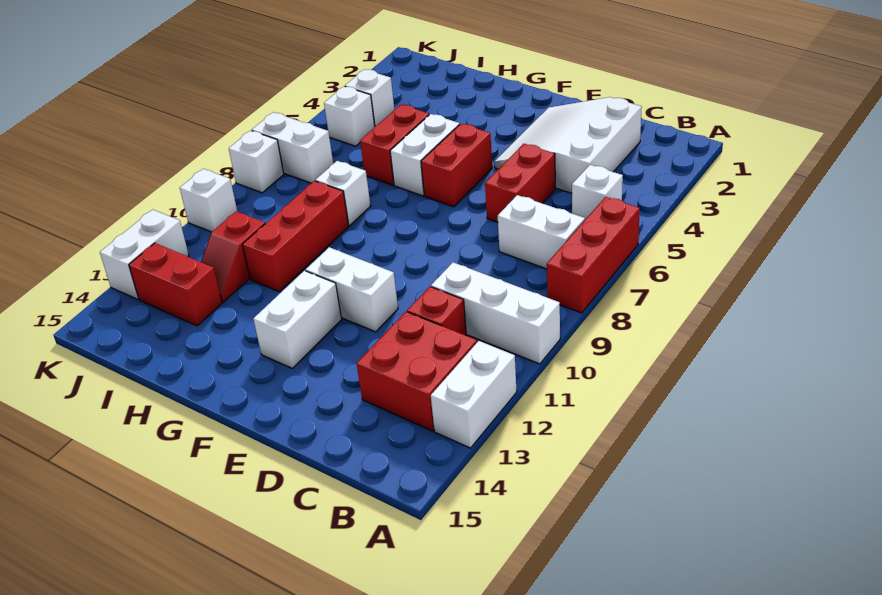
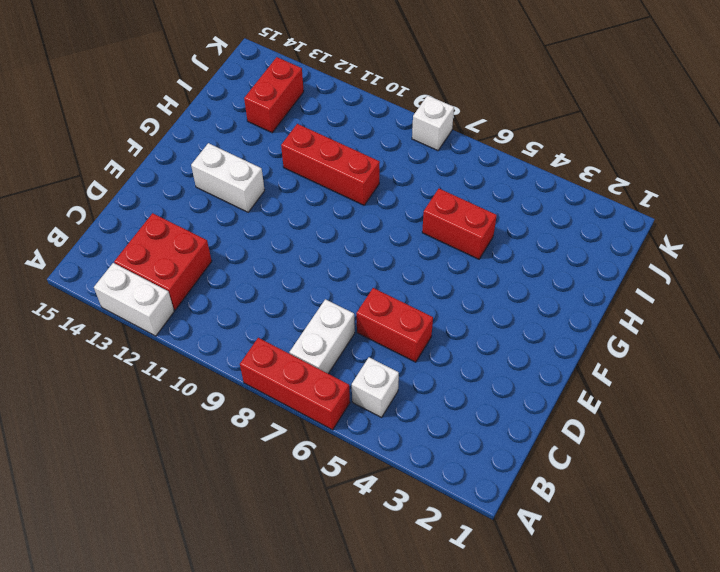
none -> white 1x3 brick [431,262,560,364]
none -> white 3x3 slope [494,97,642,193]
none -> red 1x1 brick [407,287,466,335]

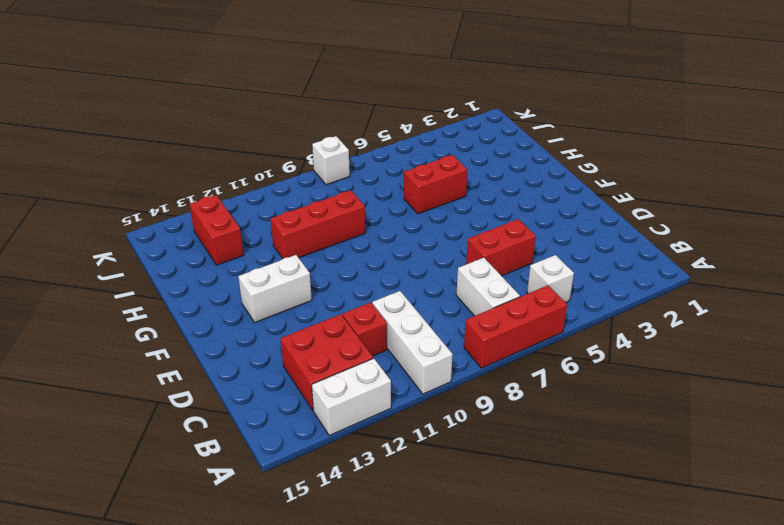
none -> white 3x3 slope [494,97,642,193]
none -> white 1x2 brick [306,247,398,332]
none -> red 1x2 brick [421,124,492,207]

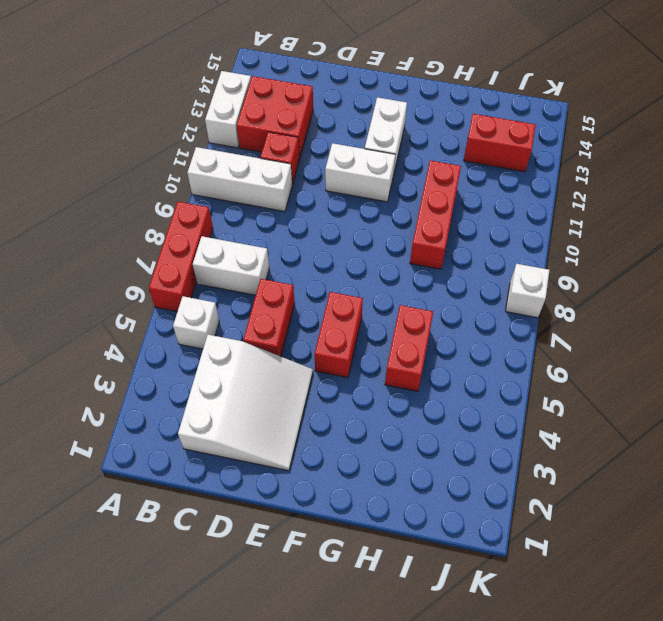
none -> white 1x2 brick [390,114,460,196]
none -> white 1x1 brick [316,161,370,226]
none -> red 1x2 slope [201,211,265,302]

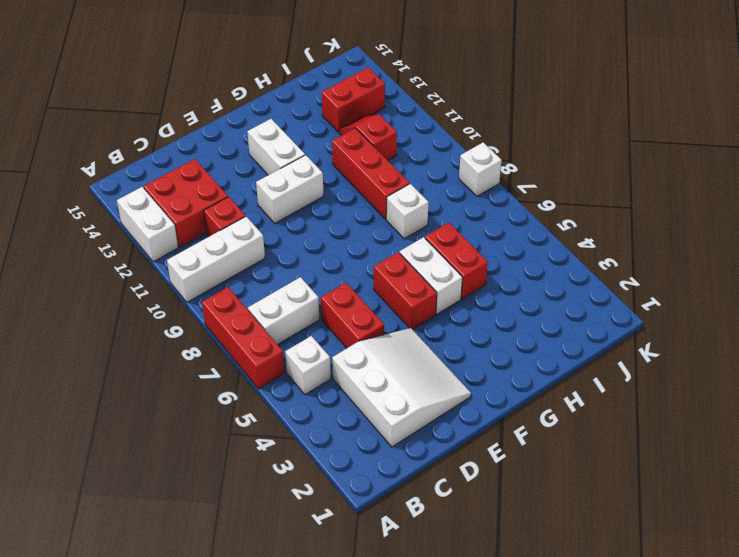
none -> white 1x1 brick [345,69,394,126]
none -> white 1x1 brick [324,86,375,146]
none -> white 1x2 brick [252,112,333,183]

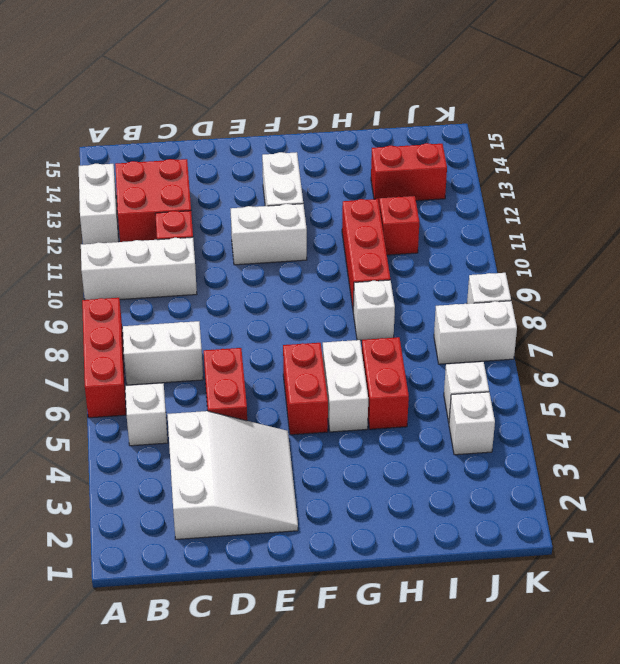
none -> white 1x1 brick [180,169,237,232]
none -> white 1x2 brick [100,210,189,299]

